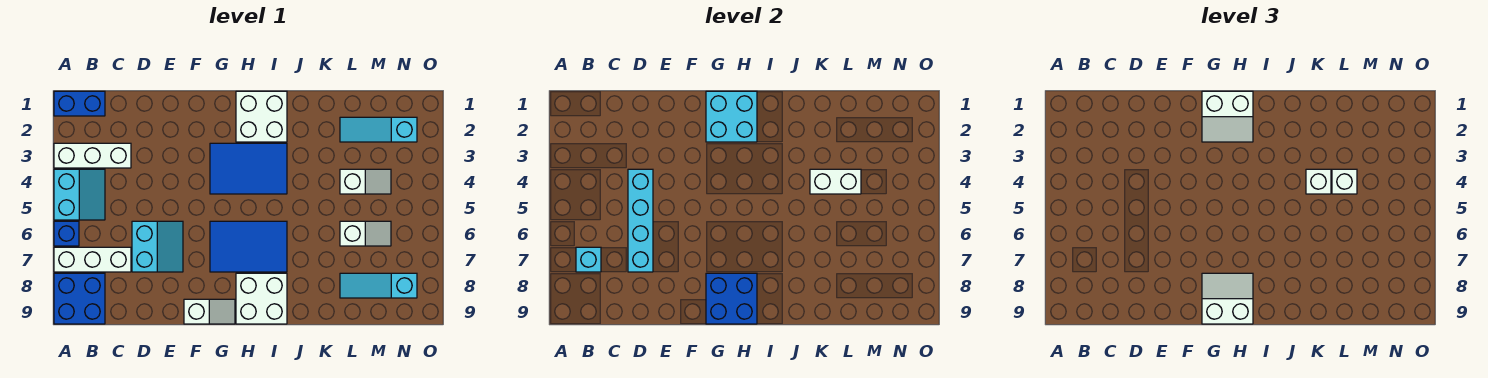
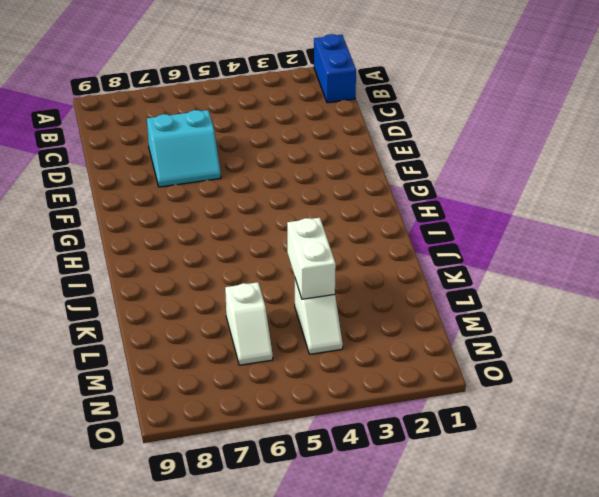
none -> white 1x3 brick [54,143,131,168]
none -> cyan 2x2 slope [54,169,105,220]
none -> blue 1x1 brick [54,221,79,246]

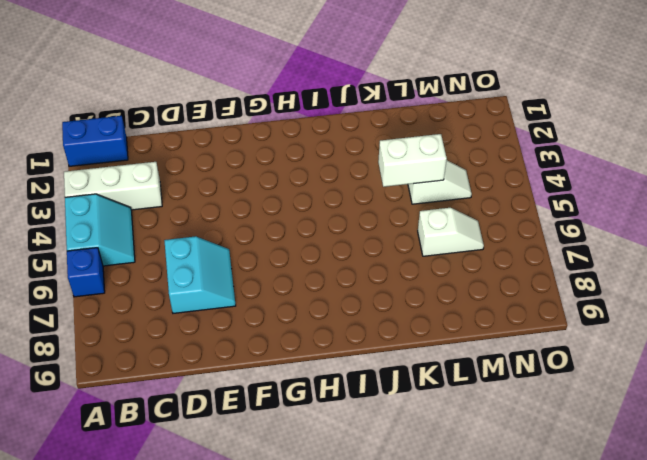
none -> white 1x3 brick [54,247,131,272]
none -> blue 2x2 brick [54,273,105,324]
none -> white 1x2 slope [184,299,235,324]

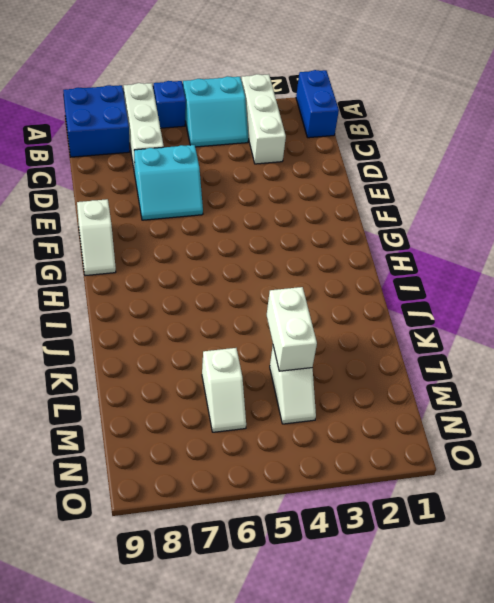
none -> blue 2x3 tile [210,143,287,194]
none -> blue 2x3 tile [210,221,287,272]
none -> white 2x2 brick [236,91,287,142]

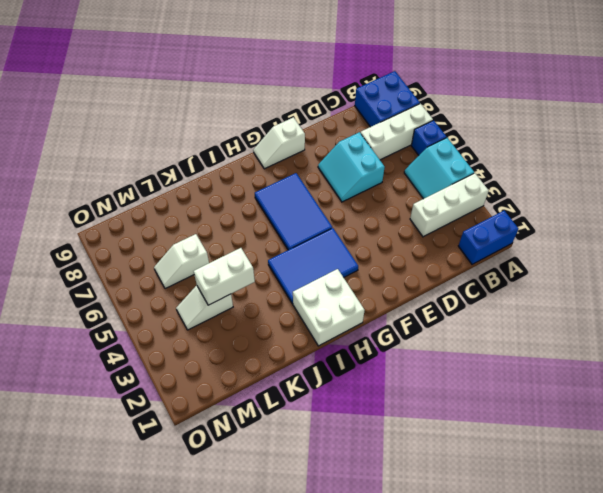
blue 2x3 tile [255,173,332,250] -> blue 2x3 tile turned to [210,221,287,272]
none -> white 2x2 brick [236,273,287,324]
none -> cyan 1x3 slope [340,117,417,142]
none -> cyan 1x3 slope [340,273,417,298]

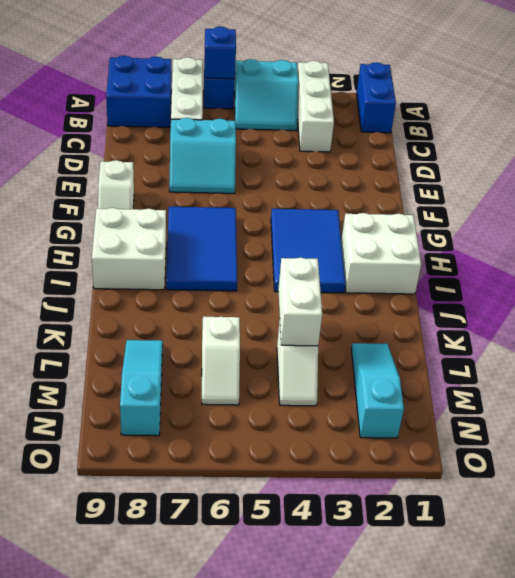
blue 1x1 brick [204,27,236,79] -> none
none -> cyan 1x1 brick [576,247,601,272]
none -> cyan 1x4 brick [628,169,653,272]
none -> cyan 2x2 brick [706,91,757,142]

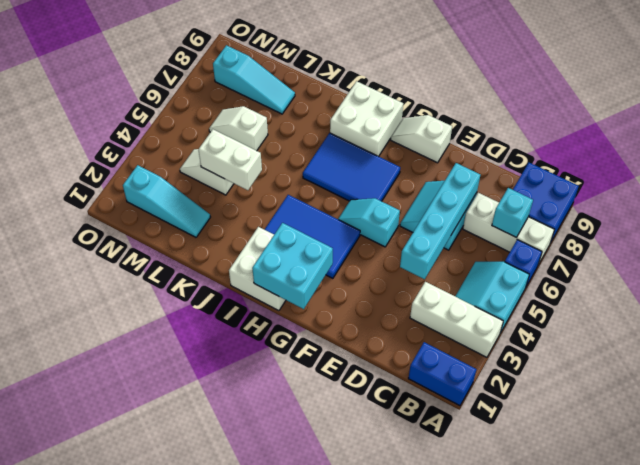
cyan 1x2 slope [338,198,400,247] -> none
none -> blue 2x2 brick [706,273,757,324]
none -> white 2x2 slope [1202,91,1253,142]
none -> white 2x2 slope [1202,273,1253,324]

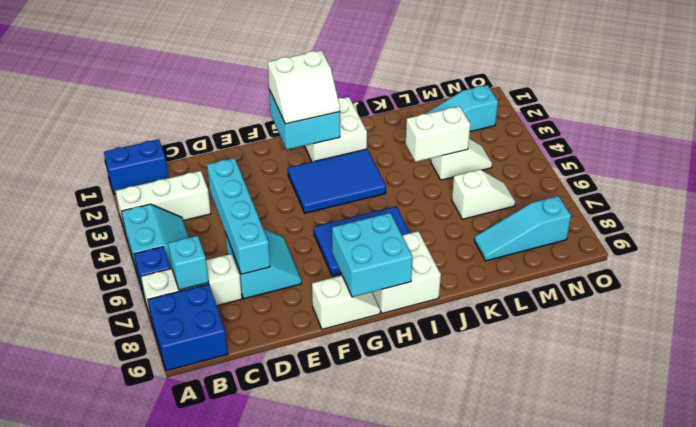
cyan 2x2 brick [332,213,413,297] -> blue 2x2 brick [706,273,757,324]
none -> white 2x2 slope [1202,273,1253,324]
none -> white 1x1 brick [1306,169,1331,194]
none -> white 1x1 brick [1332,169,1357,194]

